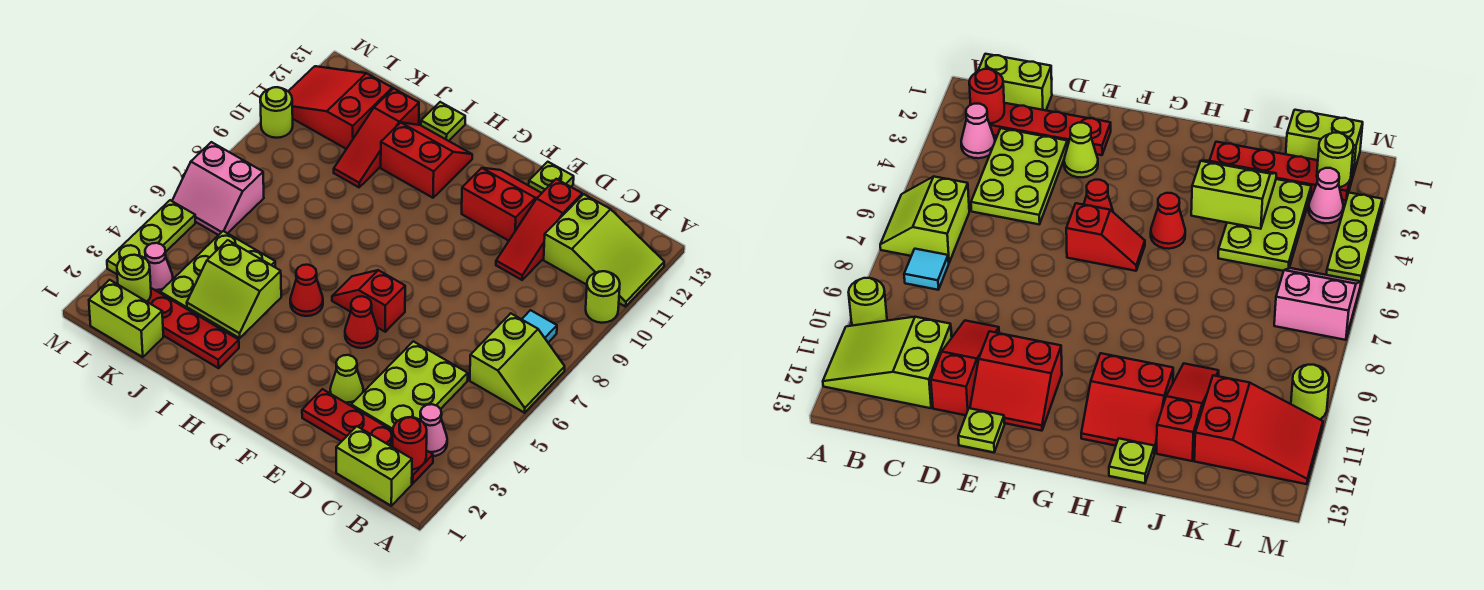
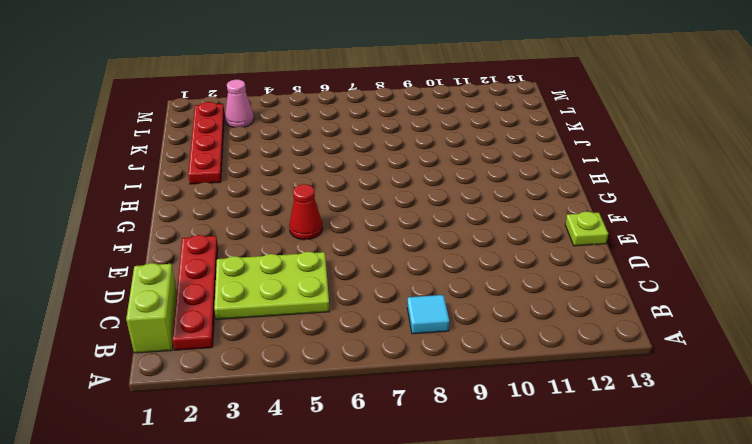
none -> lime 2x2 slope [470,313,565,413]
none -> lime 1x1 round brick [586,271,620,323]
none -> lime 2x3 slope [544,194,664,307]

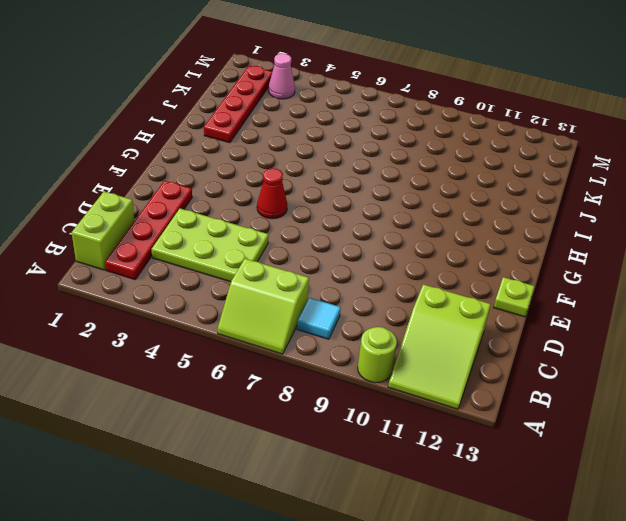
none -> pink 1x1 cone [420,404,447,456]
none -> red 1x3 slope [496,179,582,280]
none -> lime 1x1 cone [330,355,363,406]

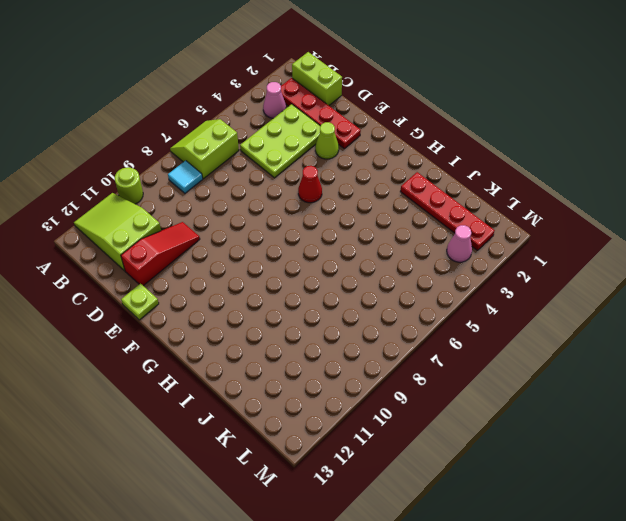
none -> red 2x2 slope [462,168,542,241]
none -> red 1x2 slope [332,270,405,332]
none -> red 1x1 cone [290,265,323,316]

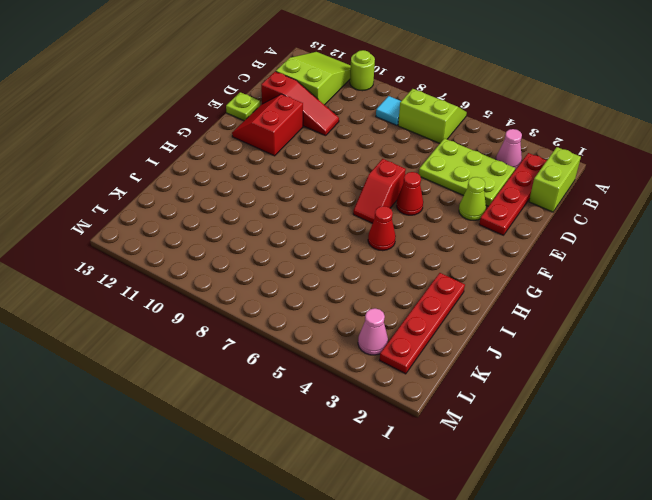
none -> red 2x2 slope [381,123,472,198]
none -> lime 1x1 plate [421,102,465,141]
none -> lime 2x3 plate [160,231,275,327]

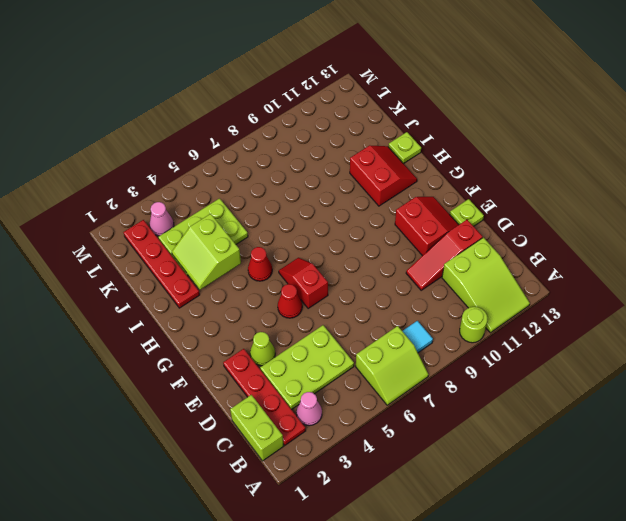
none -> red 1x3 slope [334,88,419,187]
none -> lime 1x2 brick [89,280,163,357]
none -> red 2x3 slope [288,66,392,149]

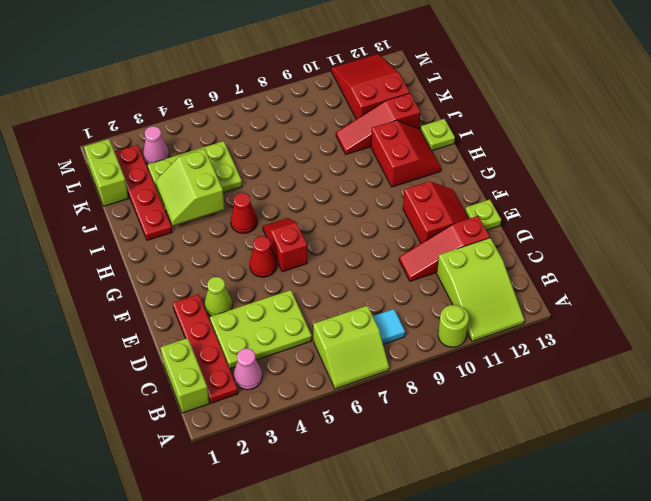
none -> pink 2x2 slope [172,142,264,235]
none -> lime 1x3 plate [107,200,195,274]
none -> lime 1x1 round brick [260,87,293,138]

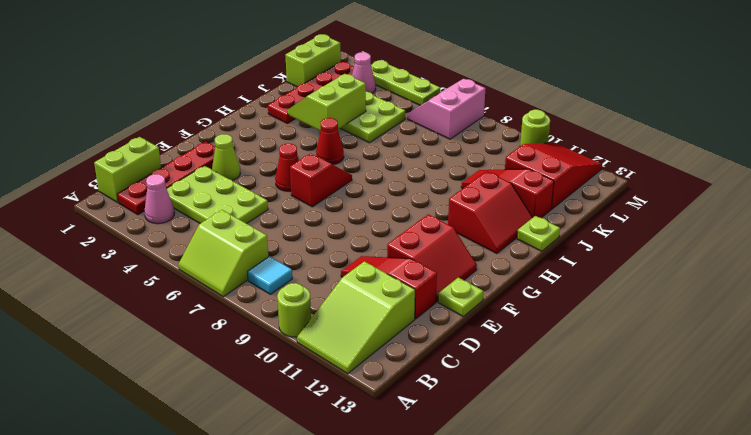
none -> red 1x1 round brick [393,417,427,469]
none -> lime 1x1 round brick [117,255,151,302]

